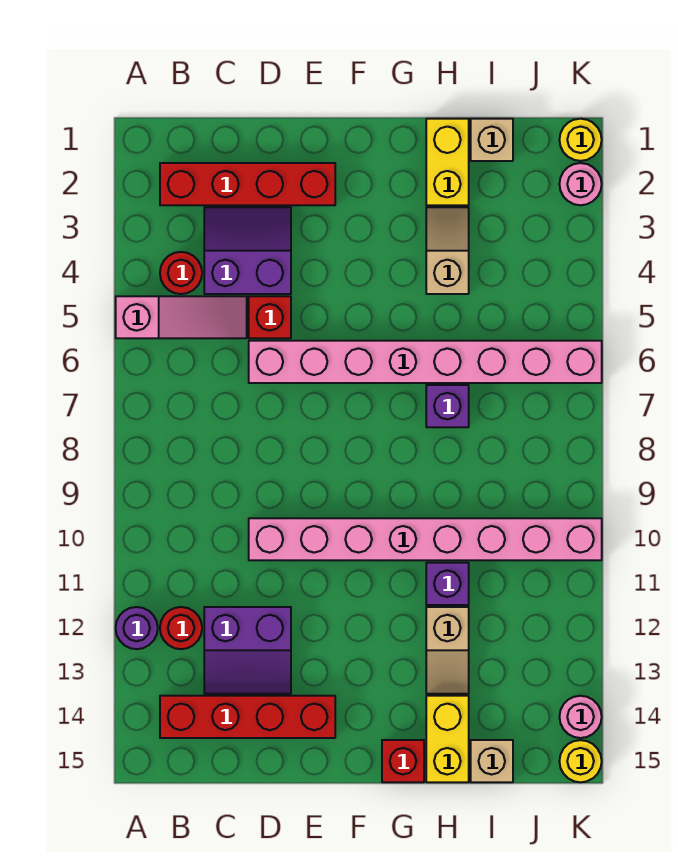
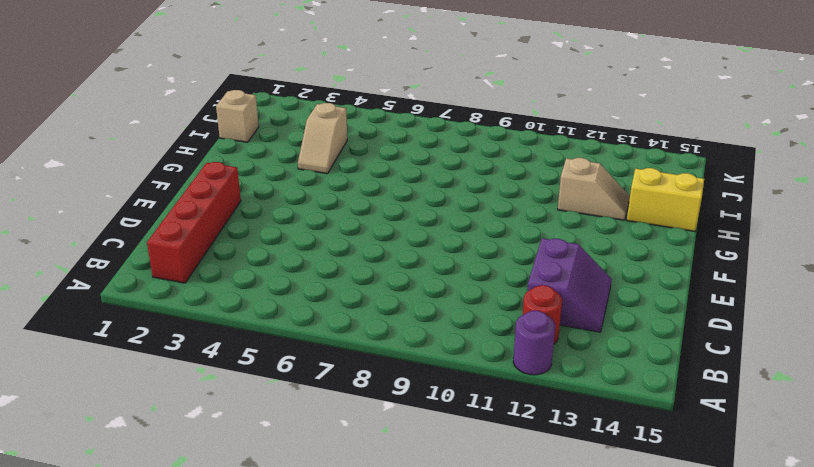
tan 1x2 slope [298,103,347,174] -> tan 1x2 slope turned to [426,207,469,294]
none -> pink 1x3 slope [116,296,247,338]
none -> red 1x1 round brick [160,252,202,294]
none -> red 1x4 brick [160,696,335,738]

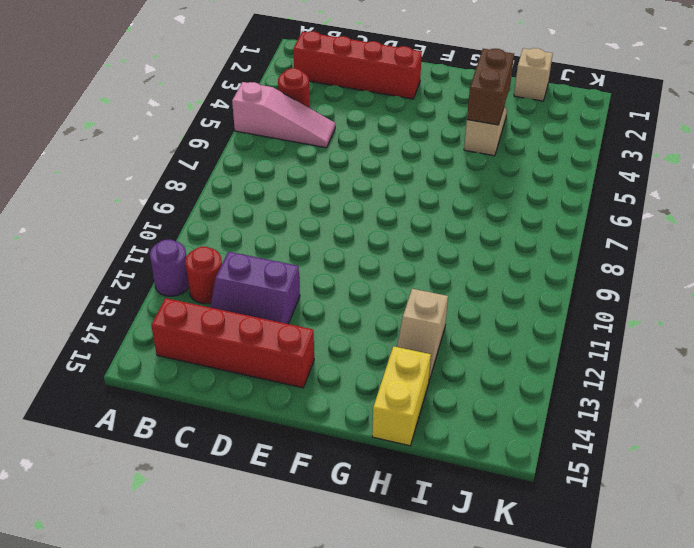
brown 1x2 brick [467,49,514,125] -> none
none -> purple 2x2 slope [204,207,291,294]
none -> red 1x1 brick [249,296,291,338]
none -> pink 1x8 brick [249,341,602,383]

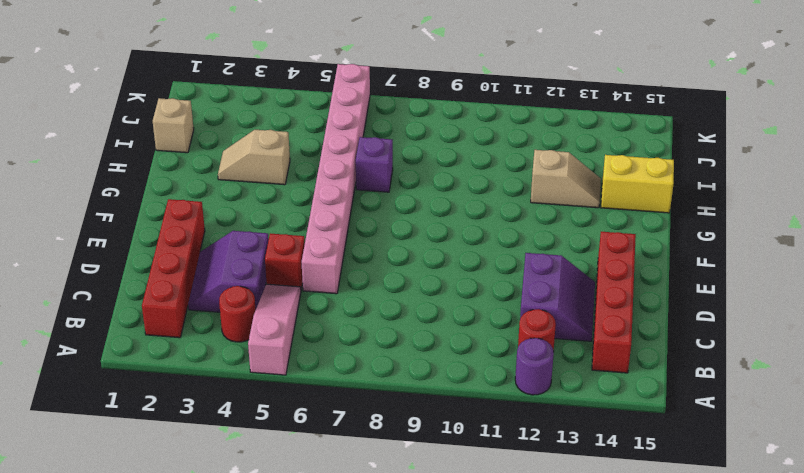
none -> pink 1x8 brick [249,518,602,560]
none -> red 1x1 brick [382,740,424,782]
none -> yellow 1x2 brick [426,119,469,205]

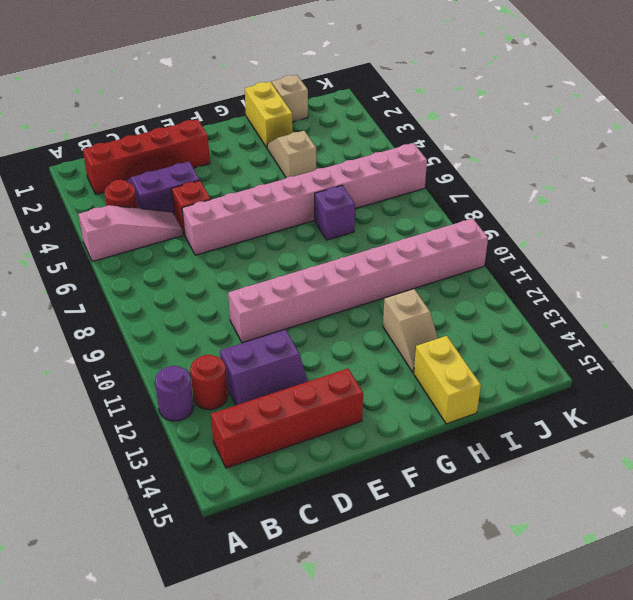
none -> red 1x1 brick [382,740,424,782]
none -> purple 1x1 brick [426,563,469,605]
none -> tan 1x1 brick [471,740,513,782]

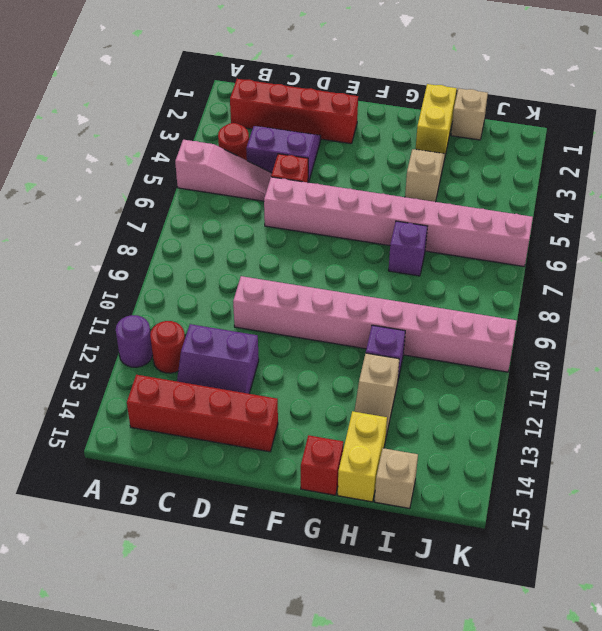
none -> yellow 1x1 round brick [559,119,602,161]
none -> pink 1x1 round brick [559,163,602,205]
none -> pink 1x1 round brick [559,696,602,738]

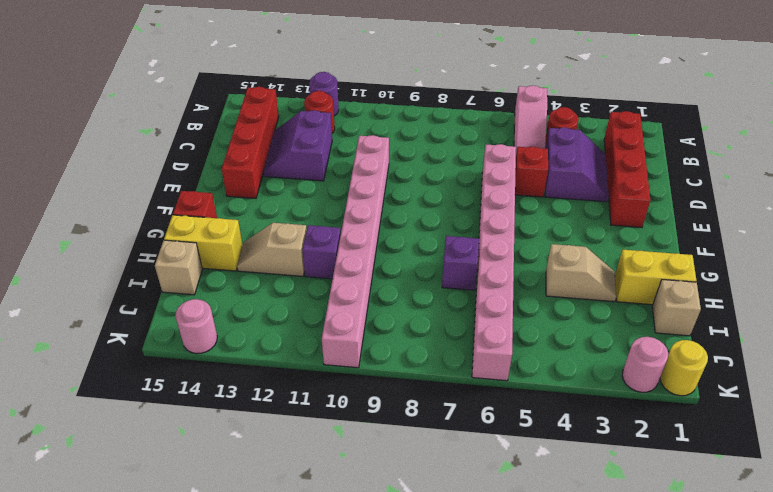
none -> yellow 1x1 round brick [559,740,602,782]

